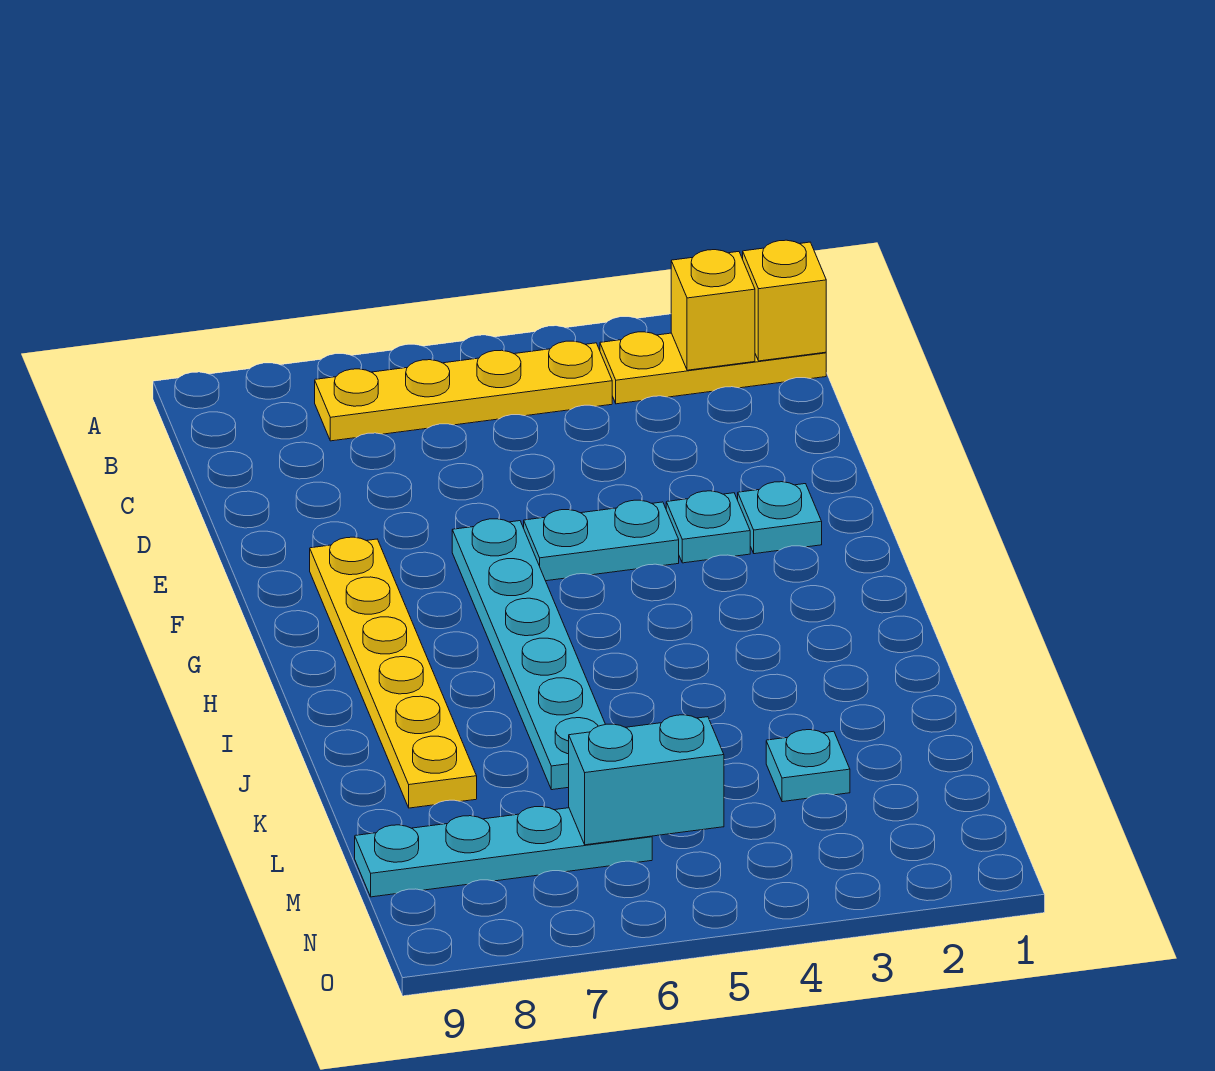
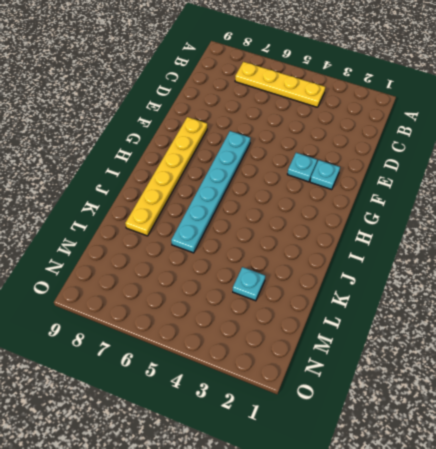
none -> yellow 1x3 plate [600,332,826,404]
none -> cyan 1x2 plate [524,500,679,581]
none -> cyan 1x4 plate [355,807,652,897]

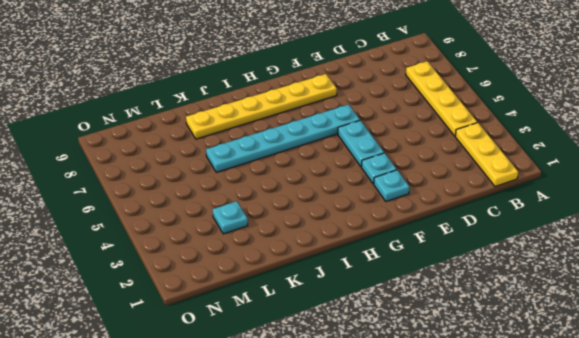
none -> cyan 1x4 plate [355,807,652,897]
none -> yellow 1x1 brick [743,240,826,361]
none -> yellow 1x1 brick [671,250,755,370]

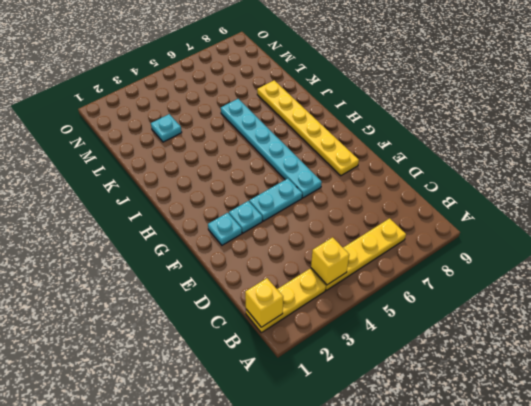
yellow 1x1 brick [311,237,349,285] -> yellow 1x1 brick moved to [671,250,755,370]
none -> cyan 1x4 plate [355,807,652,897]
none -> cyan 1x2 brick [569,715,724,845]

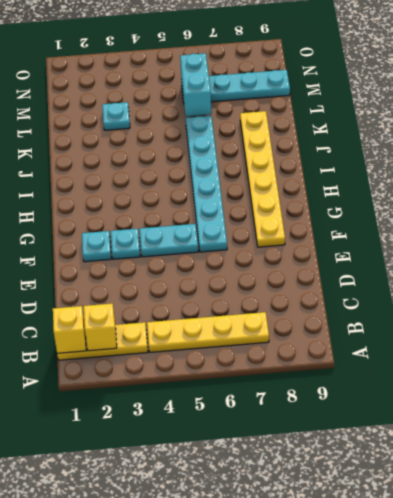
cyan 1x2 brick [180,53,211,116] -> cyan 1x2 brick turned to [569,715,724,845]

